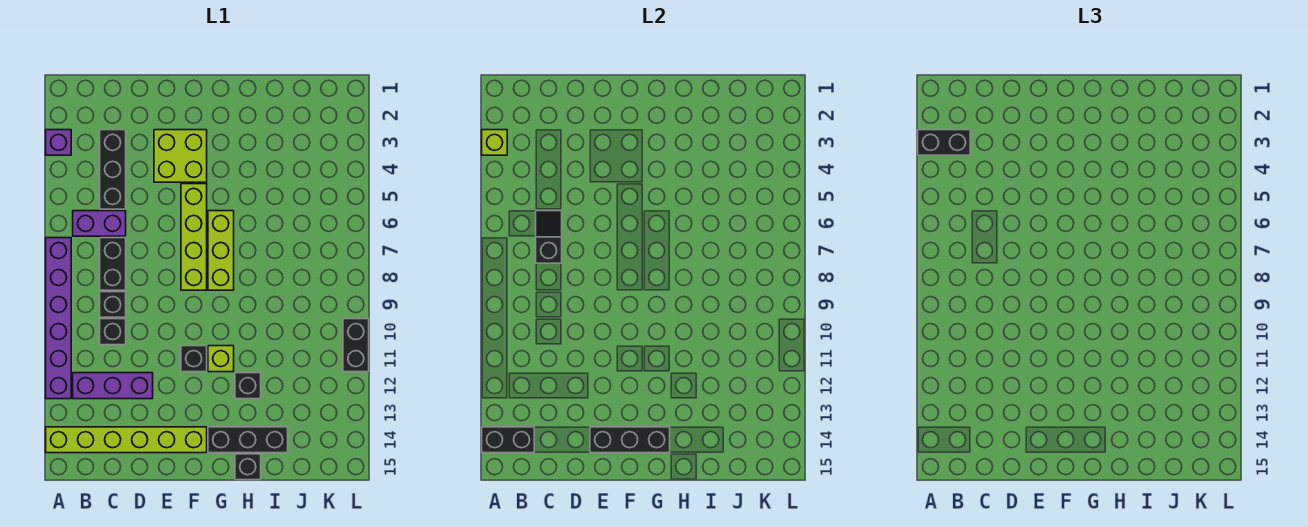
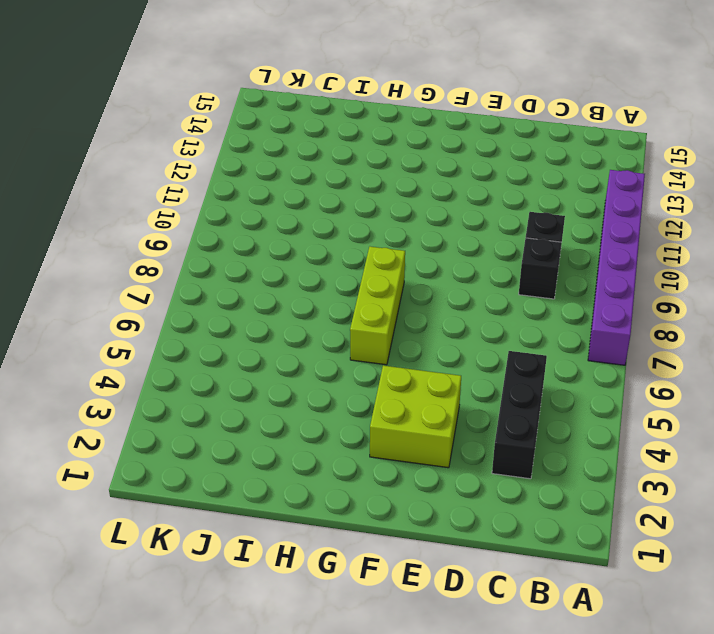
none -> purple 1x1 brick [46,130,71,155]
none -> lime 1x6 brick [46,427,207,453]
none -> purple 1x2 brick [73,211,126,236]

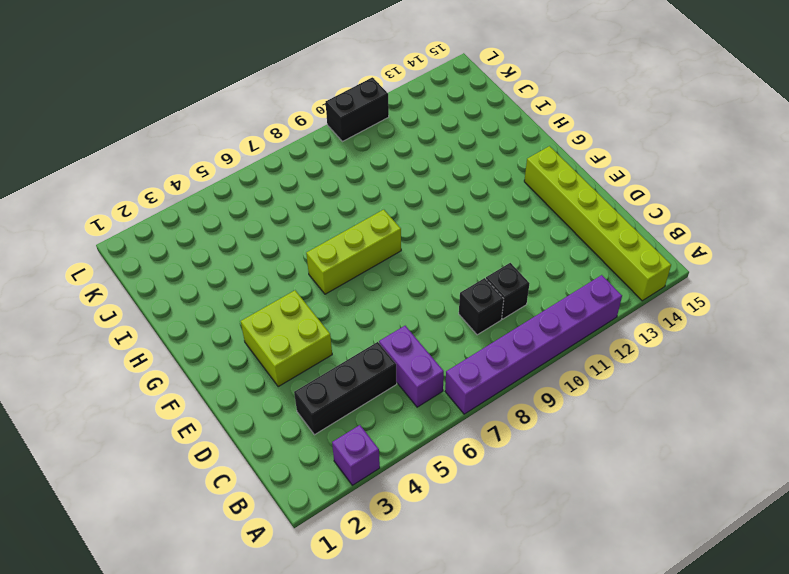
none -> purple 1x3 brick [73,373,153,399]
none -> black 1x2 brick [100,238,126,290]
none -> lime 1x4 brick [181,184,207,290]

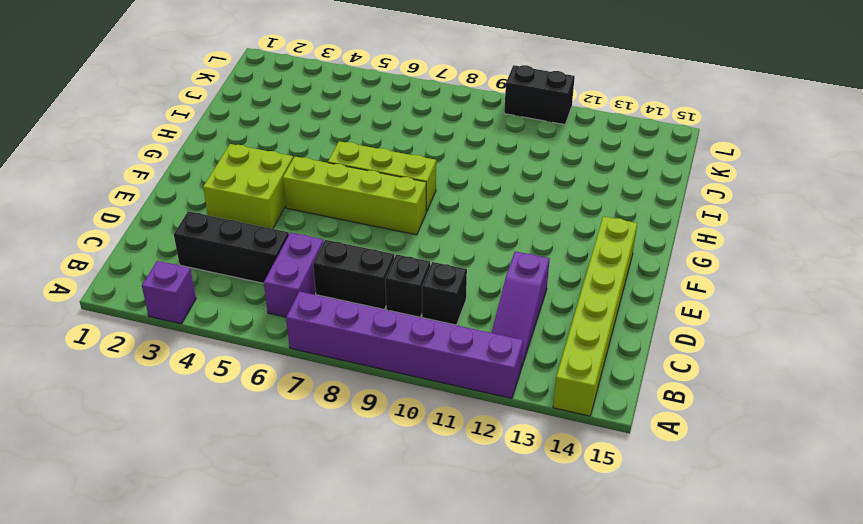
purple 1x3 slope [492,251,550,368] -> purple 1x3 brick [73,373,153,399]
none -> black 1x1 brick [181,346,207,372]
none -> lime 1x1 brick [208,346,234,372]
none -> black 1x3 brick [208,427,288,453]

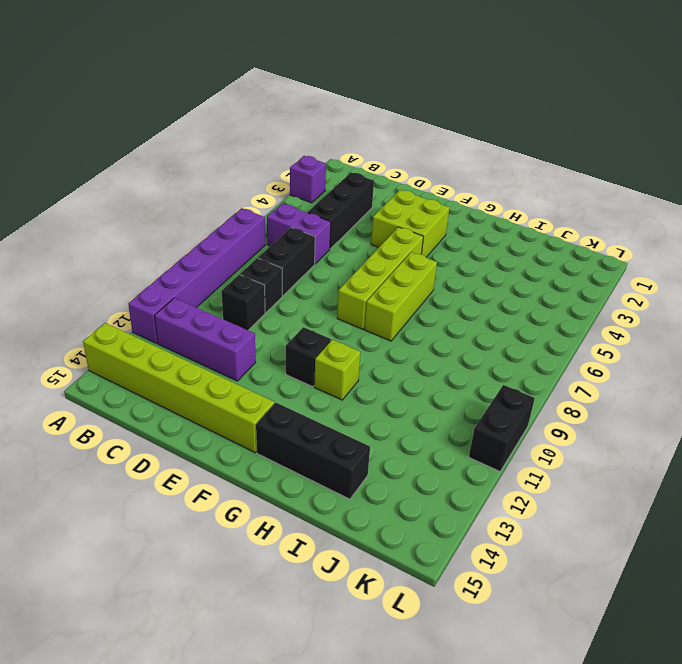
none -> black 1x1 brick [235,373,261,399]
none -> black 1x1 brick [235,454,261,480]
none -> lime 1x1 brick [482,130,507,155]

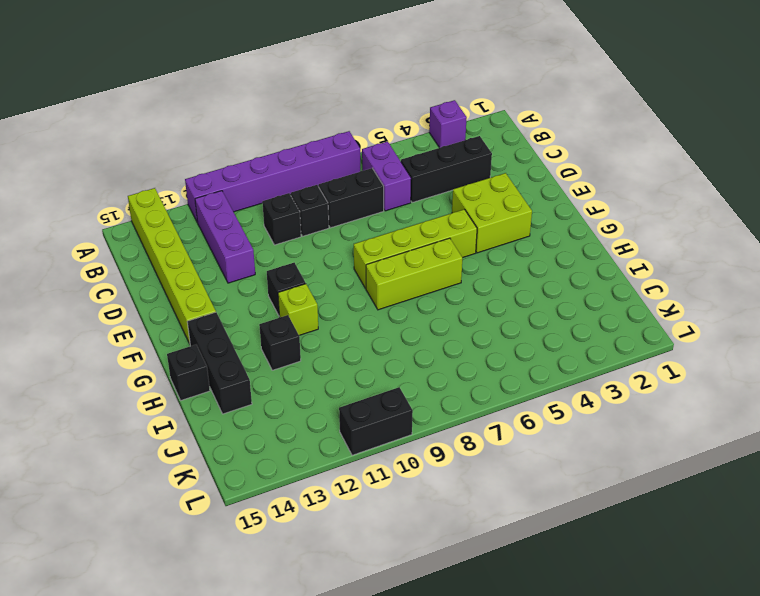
none -> lime 1x1 brick [482,130,507,155]
none -> black 1x2 brick [482,427,534,453]
none -> black 1x2 slope [536,211,562,263]

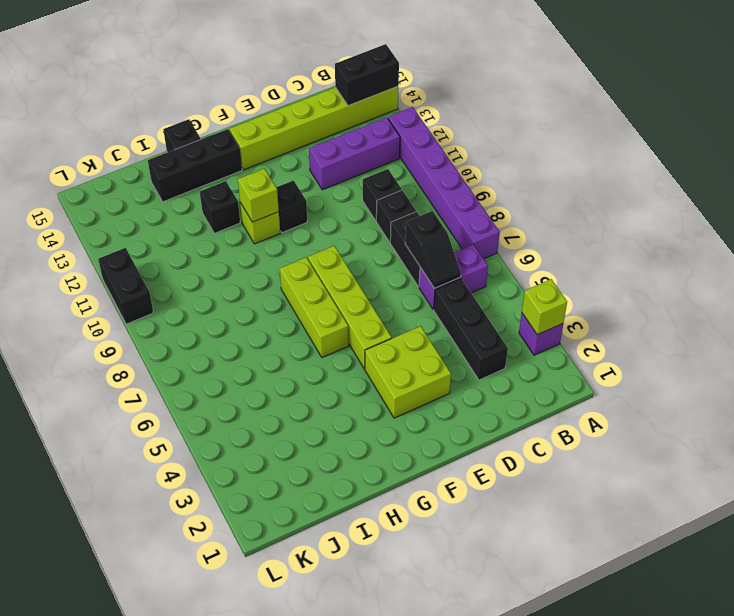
lime 1x1 brick [238,169,279,222] -> none
none -> black 1x3 brick [590,427,670,453]
none -> black 1x2 brick [918,130,970,155]

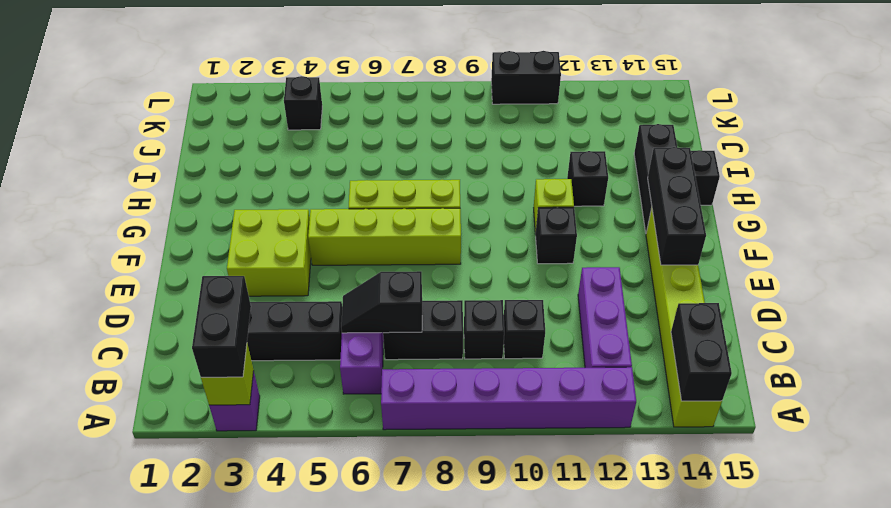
black 1x1 brick [284,76,322,130] -> none

